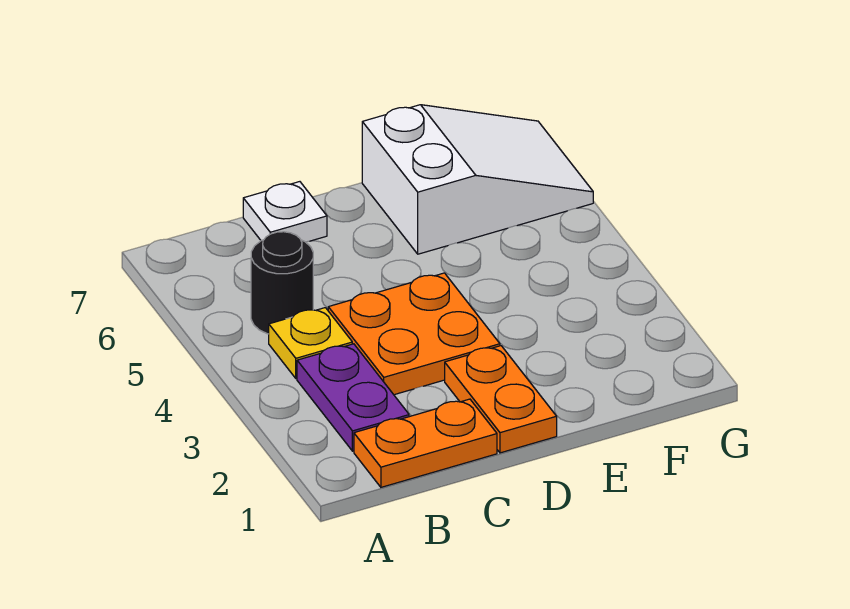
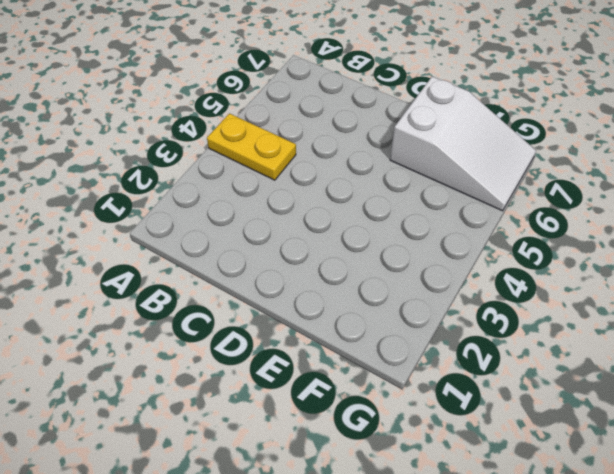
yellow 1x2 plate [207,114,296,180] -> yellow 1x1 plate [269,308,352,379]
none -> orange 1x2 plate [354,399,497,487]
none -> purple 1x2 plate [297,344,409,451]

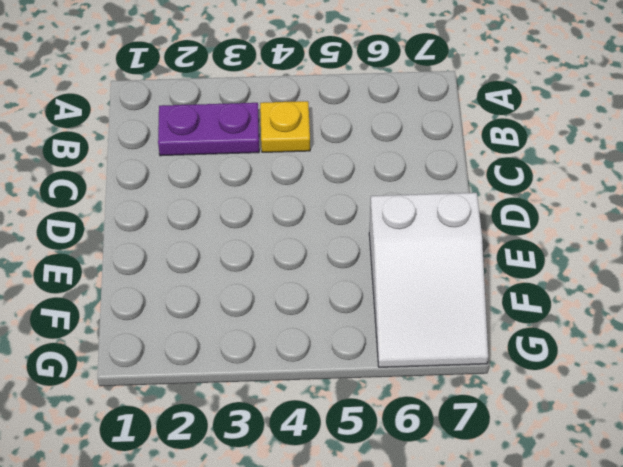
none -> orange 1x2 plate [354,399,497,487]
none -> black 1x1 round brick [251,232,313,334]

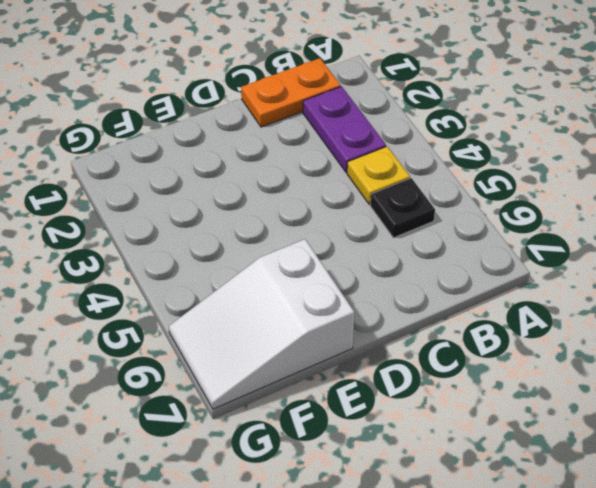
black 1x1 plate [370,178,435,238] -> black 1x1 round brick [251,232,313,334]
none -> orange 2x2 plate [328,273,500,395]
none -> white 1x1 plate [243,182,327,242]

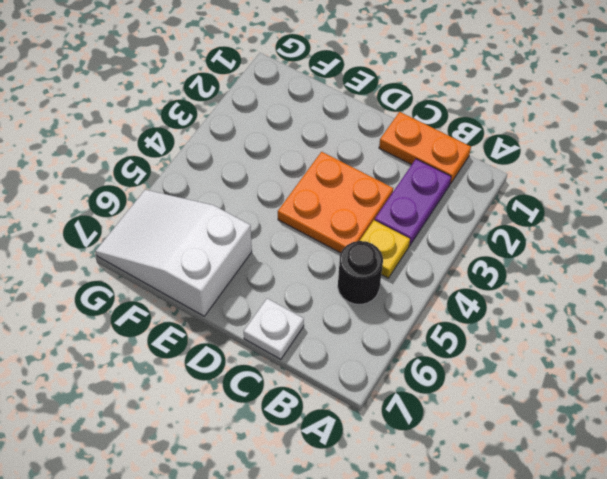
none -> orange 1x2 plate [445,346,557,453]

